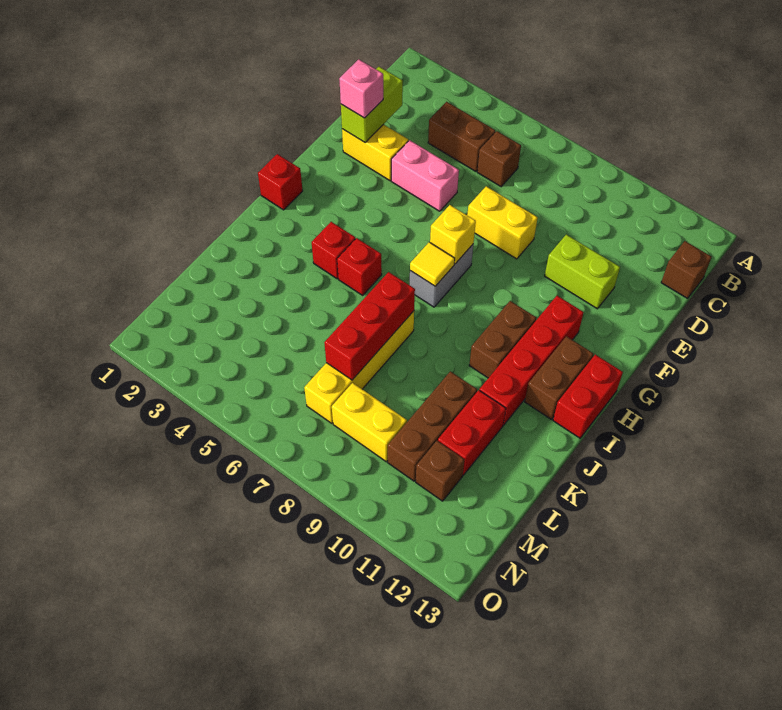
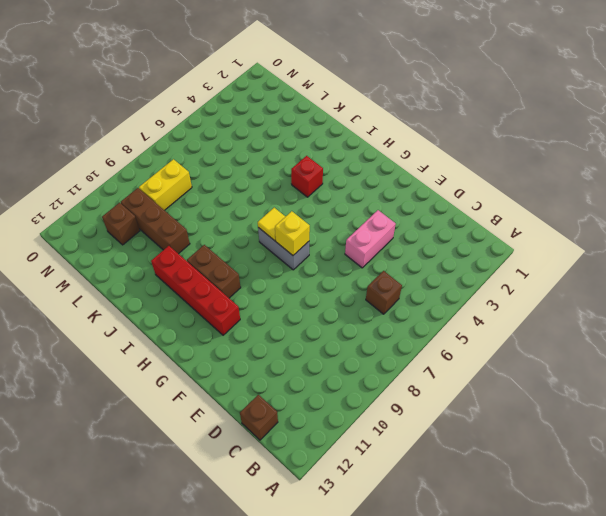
none -> brown 1x2 brick [428,102,495,171]
none -> yellow 1x2 brick [342,124,408,181]
none -> yellow 1x2 brick [467,186,538,259]

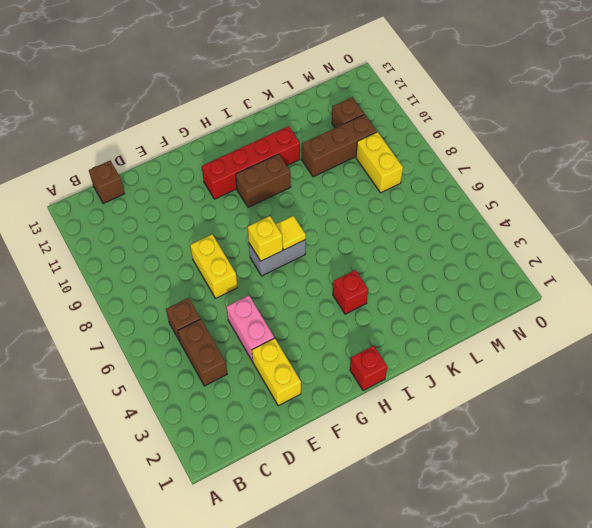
none -> lime 1x2 brick [545,235,620,309]
none -> brown 1x2 brick [525,336,594,419]
none -> red 1x2 brick [553,355,623,438]

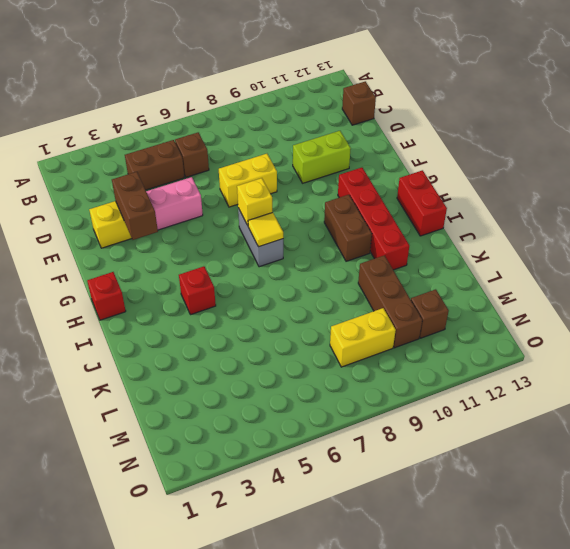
brown 1x2 brick [112,172,158,240] -> brown 1x2 brick moved to [525,336,594,419]
none -> red 1x1 brick [337,238,382,295]
none -> yellow 1x4 brick [304,311,414,423]
none -> red 1x2 brick [438,390,506,475]

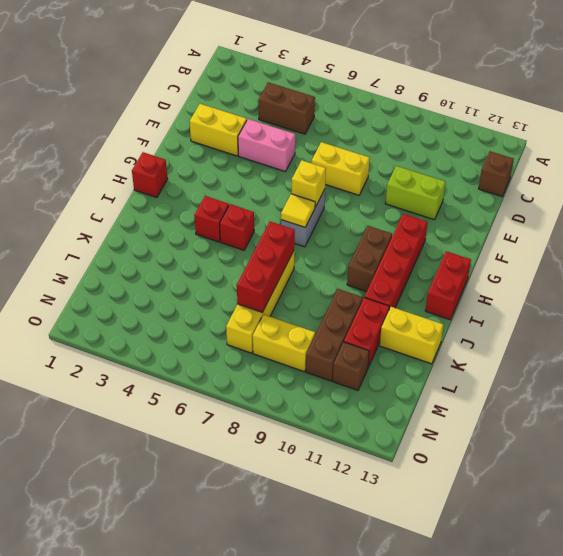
yellow 1x2 brick [380,307,443,364] -> none
none -> brown 1x1 brick [477,131,521,187]
none -> brown 1x2 brick [525,336,594,419]
none -> lime 1x2 brick [341,67,403,142]

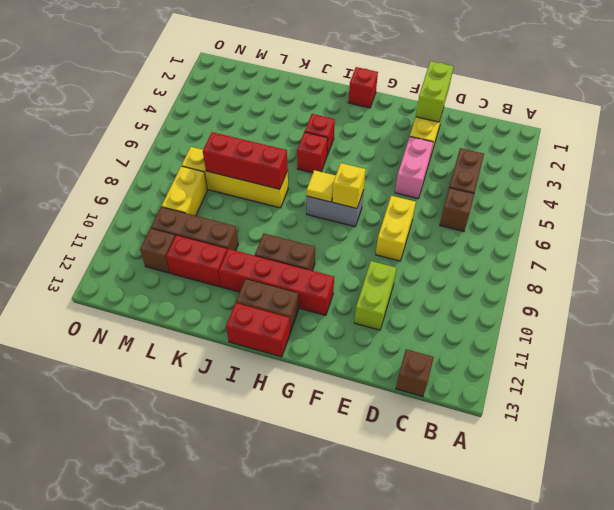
lime 1x2 brick [416,61,454,122] -> lime 1x2 brick turned to [341,67,403,142]
none -> pink 1x1 brick [339,59,383,118]

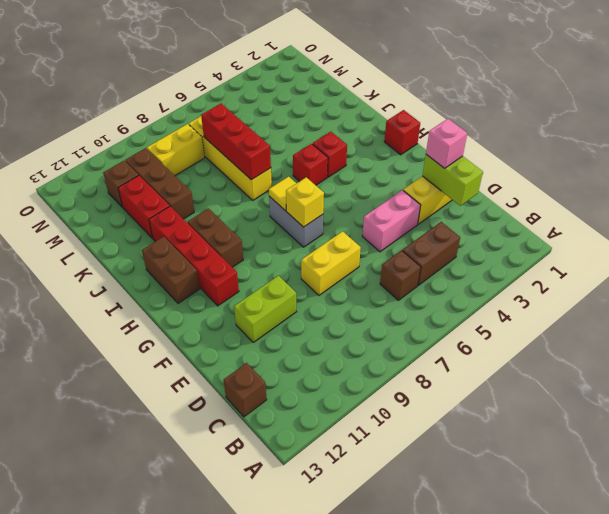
none -> red 1x2 brick [553,355,623,438]

